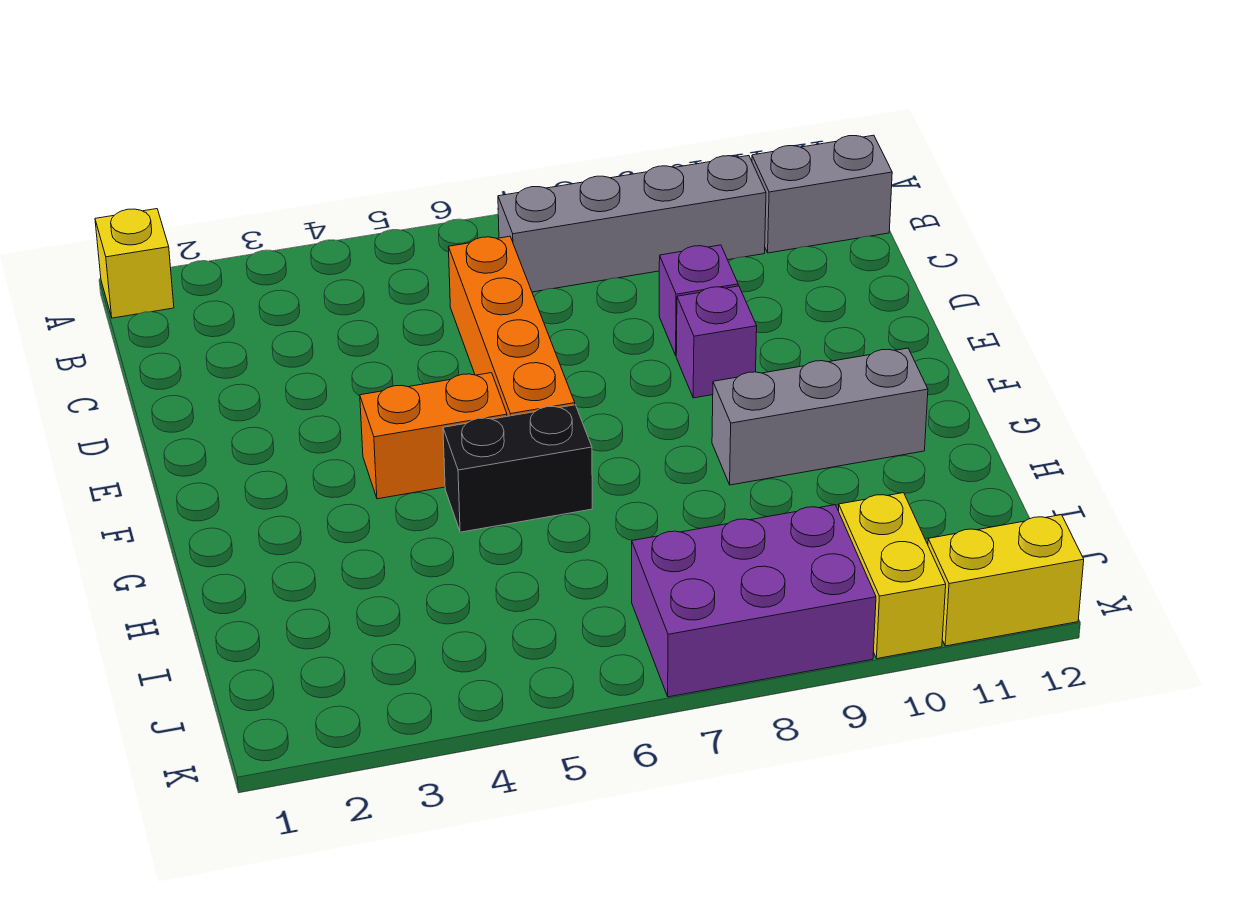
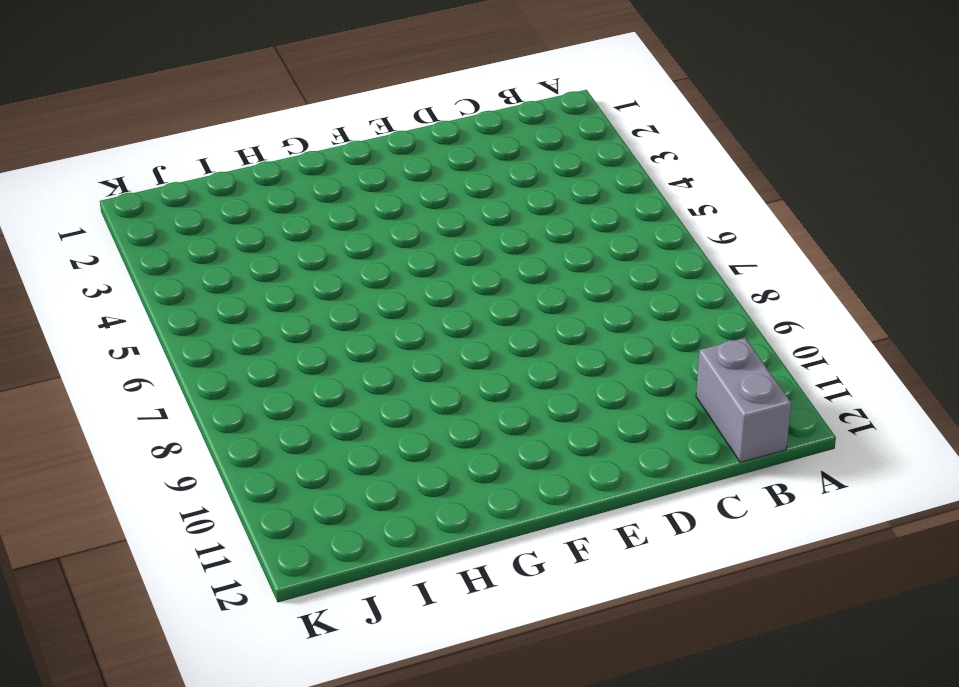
none -> yellow 1x1 brick [95,209,174,318]
none -> grey 1x4 brick [498,156,766,292]
none -> orange 1x4 brick [448,236,575,416]

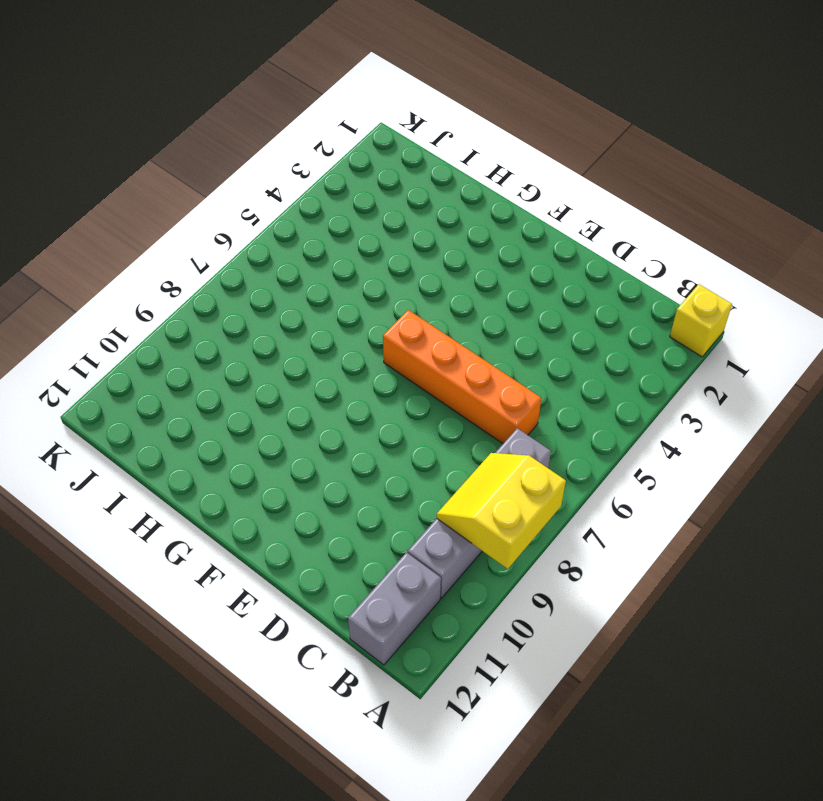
yellow 2x2 slope [437,453,566,569] -> none
none -> purple 1x1 brick [659,245,738,355]
none -> purple 1x1 brick [676,286,757,398]
none -> orange 1x2 brick [360,373,507,499]

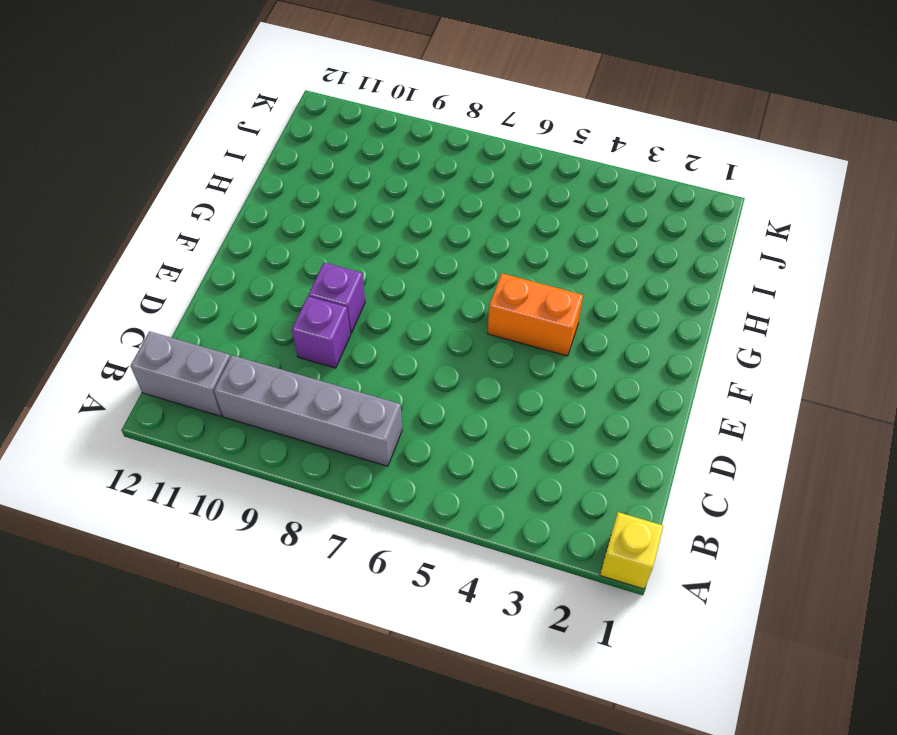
none -> orange 1x4 brick [448,236,575,416]
none -> black 1x2 brick [443,405,592,532]
none -> grey 1x3 brick [712,348,928,485]

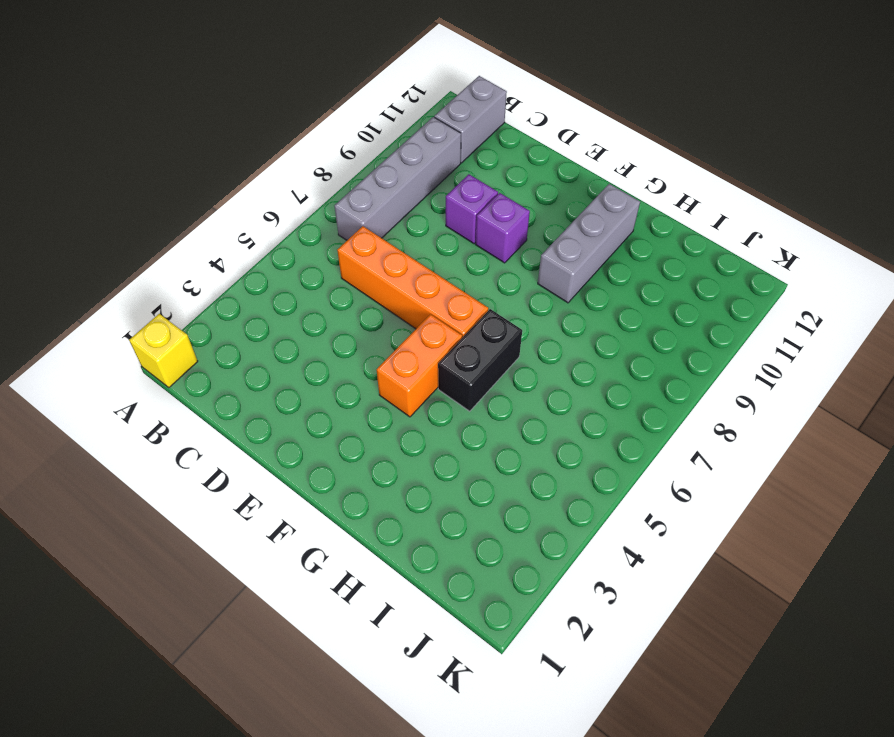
none -> purple 2x3 brick [632,505,876,697]
none -> yellow 1x2 brick [839,493,946,659]
none -> yellow 1x2 brick [928,515,1084,646]

